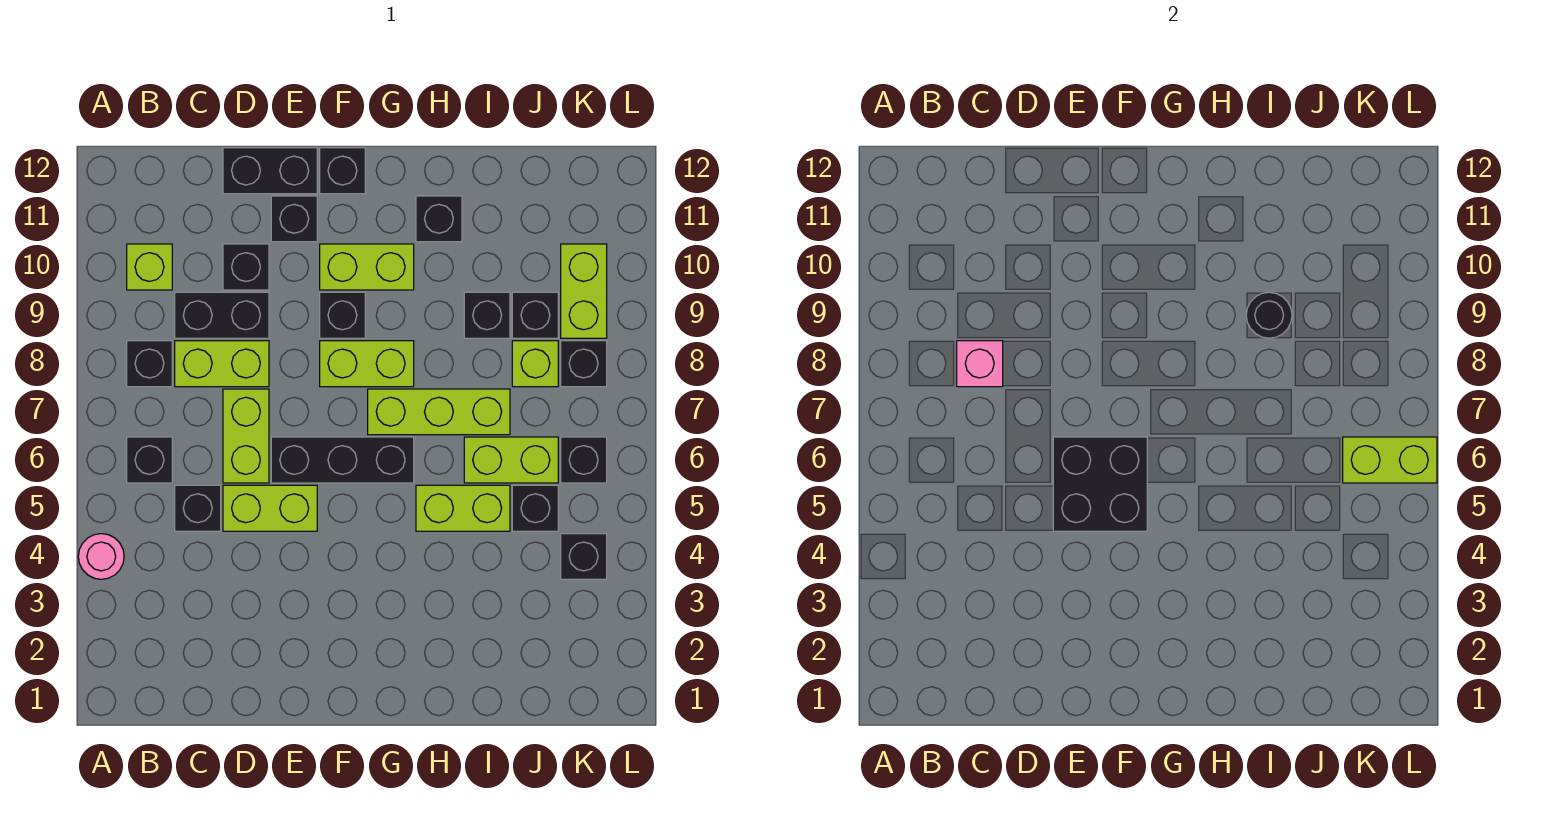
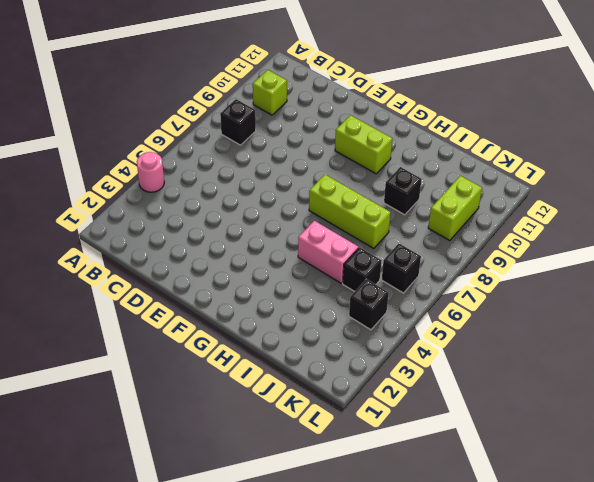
pink 1x2 brick [298,221,358,283] -> lime 1x2 brick [416,485,510,531]
none -> black 1x1 brick [127,437,172,483]
none -> black 1x1 brick [175,485,221,531]
none -> lime 1x2 brick [175,341,269,387]
none -> black 1x2 brick [175,292,269,338]

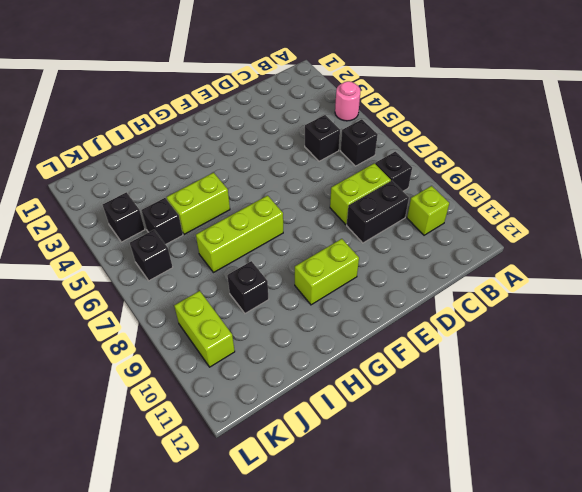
none -> lime 1x2 brick [223,485,317,531]
none -> lime 1x2 brick [223,389,269,483]
none -> black 1x1 brick [223,244,269,290]
none -> black 1x2 brick [223,148,317,194]

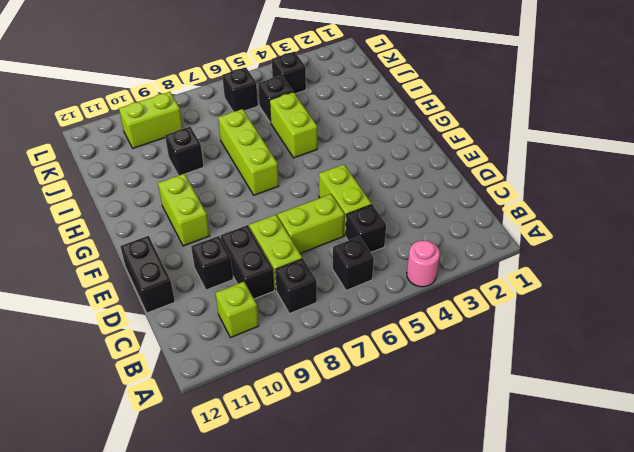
none -> black 1x3 brick [271,437,414,483]
none -> black 1x1 brick [271,196,317,242]
none -> lime 1x2 brick [320,341,414,387]
none -> black 1x1 brick [320,292,365,338]

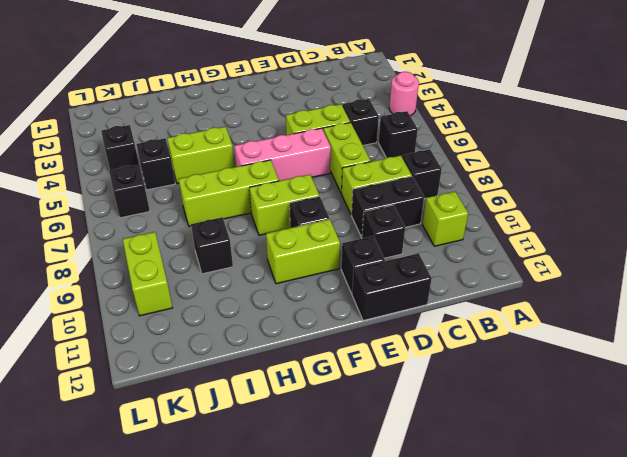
pink 1x3 brick [234,128,331,181] -> black 1x3 brick [271,437,414,483]
none -> black 1x1 brick [320,148,365,194]
none -> black 1x1 brick [416,196,462,242]
none -> lime 1x2 brick [464,437,558,483]
none -> lime 1x1 brick [512,341,558,387]

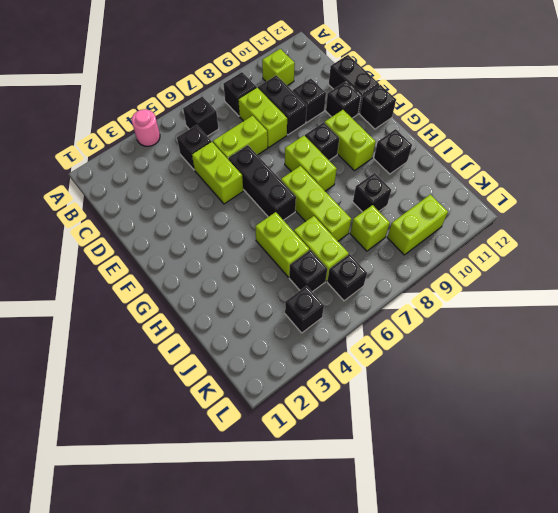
none -> black 1x1 brick [512,292,558,338]
none -> black 1x1 brick [561,341,607,387]
none -> pink 1x1 brick [957,341,1003,387]
none -> black 2x2 brick [1053,437,1147,531]

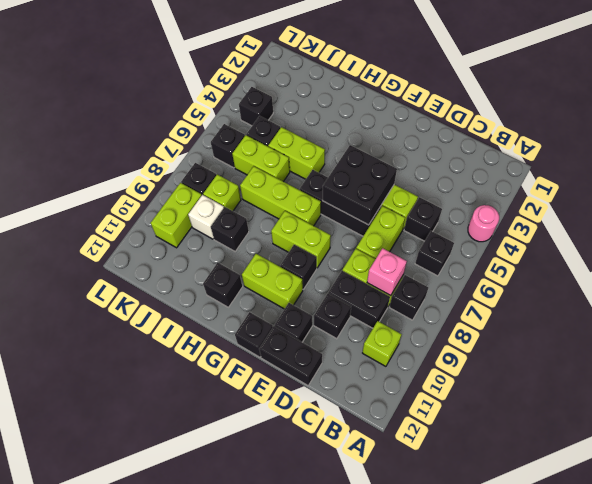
white 1x1 brick [188,195,224,239] -> black 1x1 brick [512,292,558,338]
none -> black 1x1 round brick [1246,292,1292,338]
none -> lime 1x2 brick [1343,437,1437,483]

